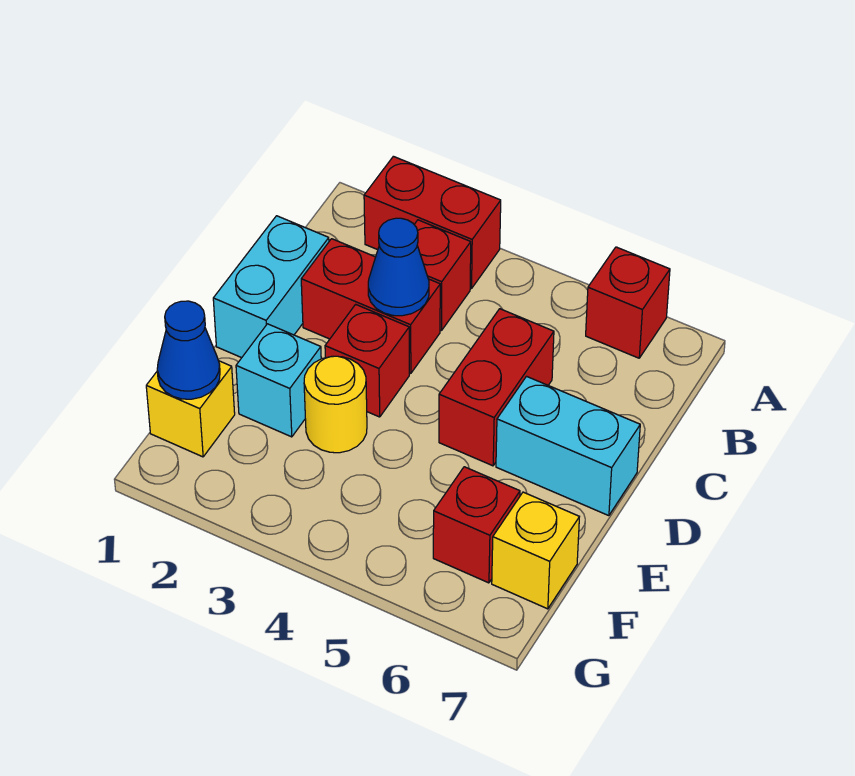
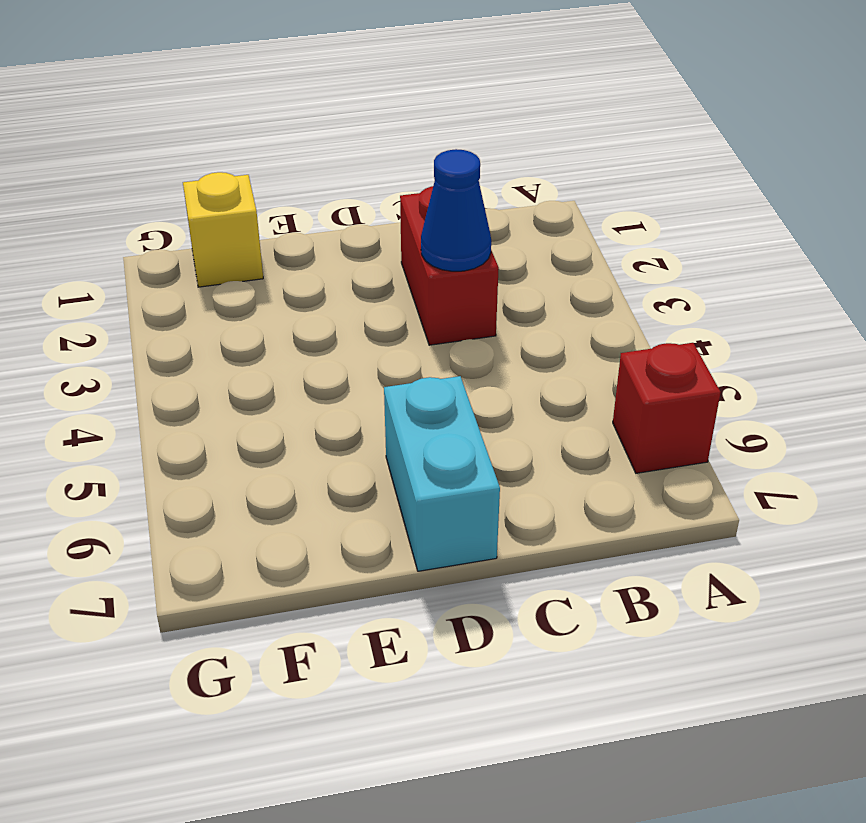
none -> red 1x2 brick [364,156,501,289]
none -> red 1x1 brick [414,220,471,331]
none -> cyan 1x2 brick [213,216,329,358]

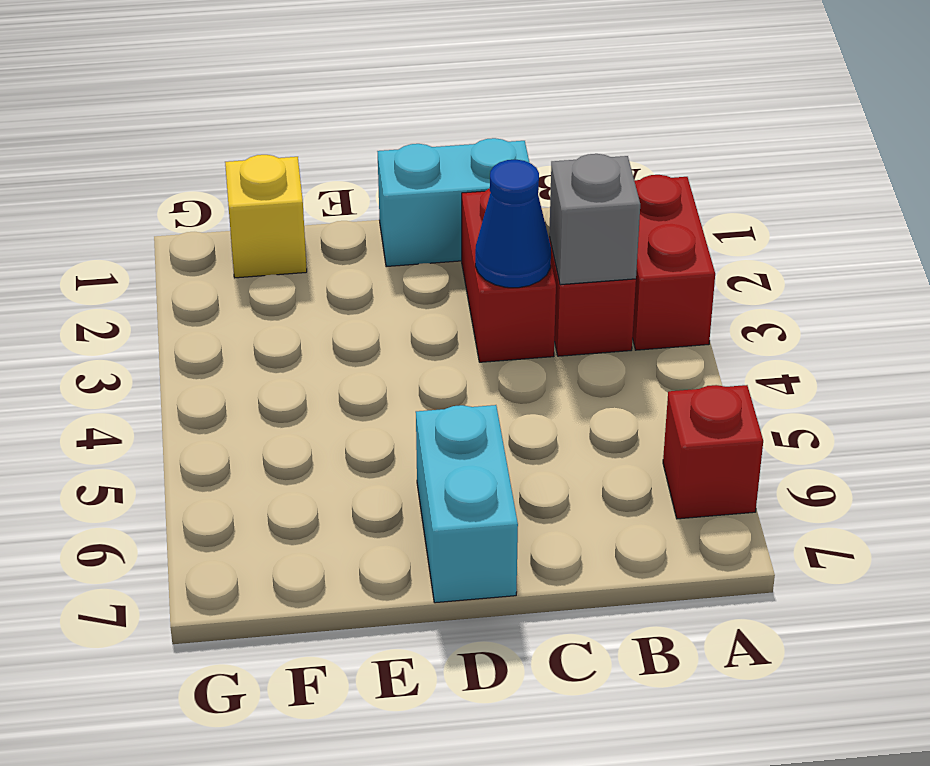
grey 1x1 brick [549,154,640,285] -> none
none -> red 1x2 brick [439,309,554,466]
none -> red 1x1 brick [325,304,409,417]
none -> cyan 1x1 brick [236,324,321,437]

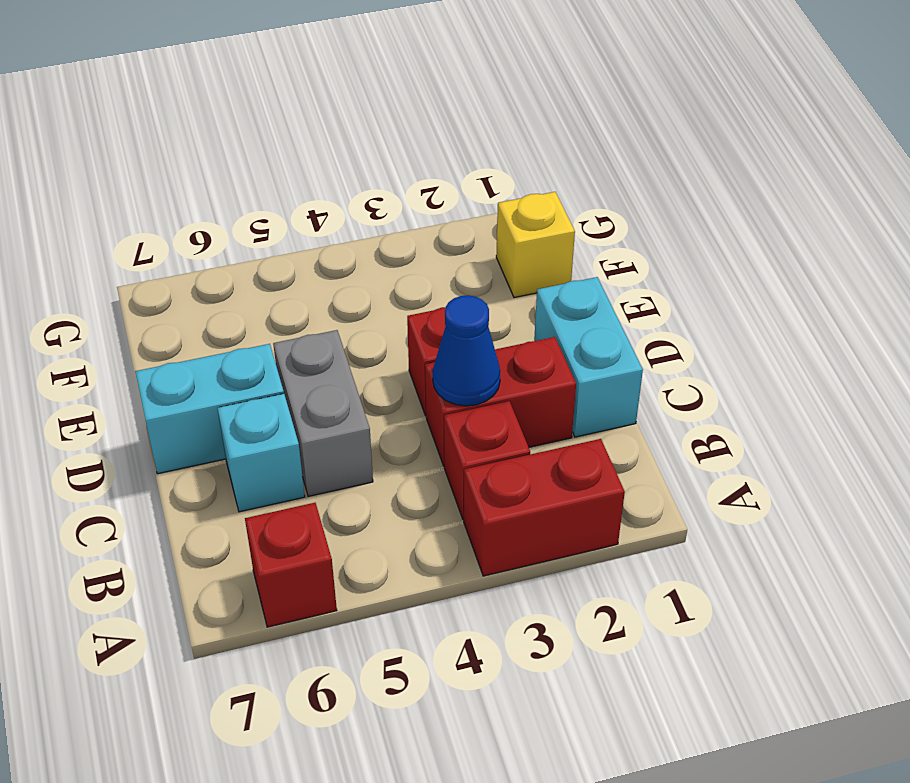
grey 1x2 brick [273,330,373,496] -> red 1x2 brick [439,309,554,466]
cyan 1x1 brick [217,394,305,512] -> cyan 1x1 brick moved to [236,324,321,437]
none -> yellow 1x1 round brick [304,356,367,453]
none -> red 1x1 brick [433,467,520,583]
none -> yellow 1x1 brick [492,492,579,609]

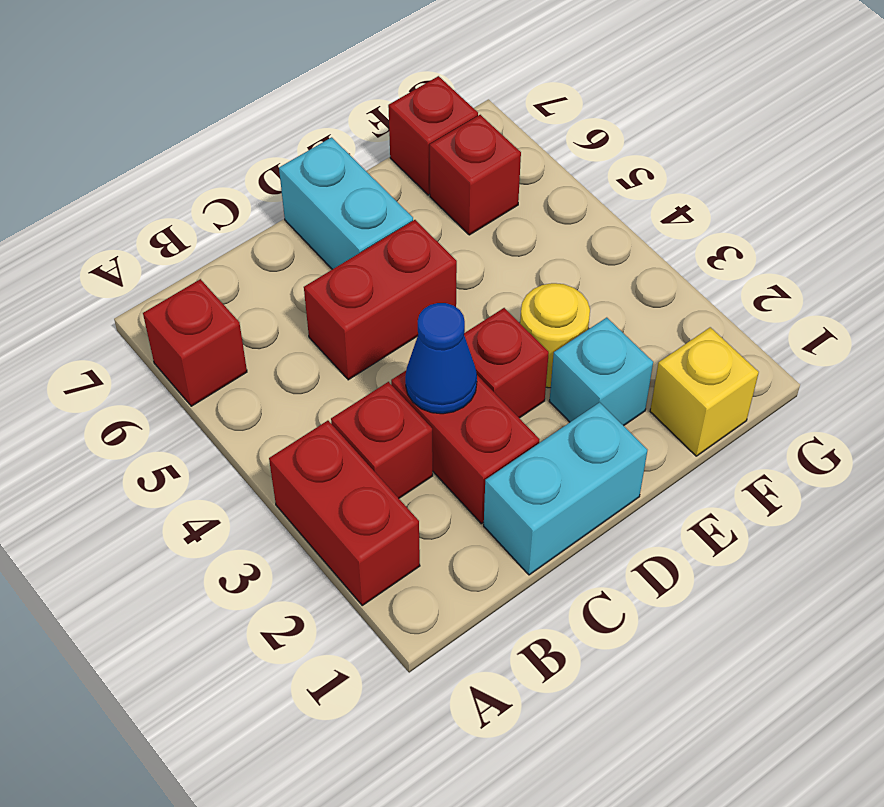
red 1x1 brick [388,76,478,195] -> yellow 1x1 brick [492,492,579,609]
none -> blue 1x1 cone [157,301,220,399]

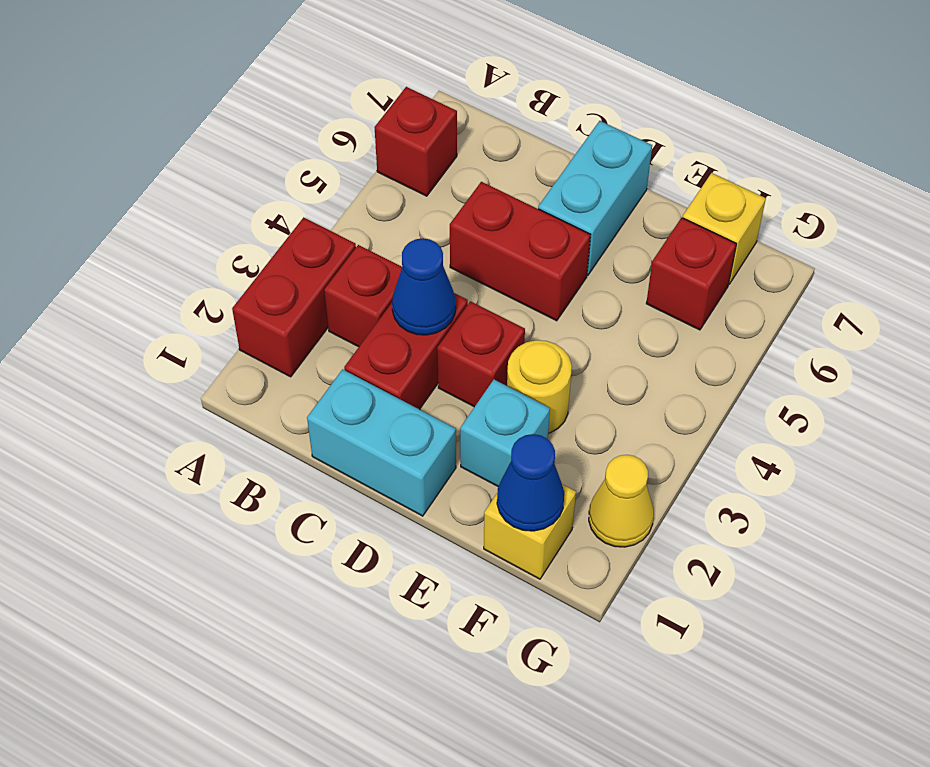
yellow 1x1 cone [589,455,654,547] -> none

